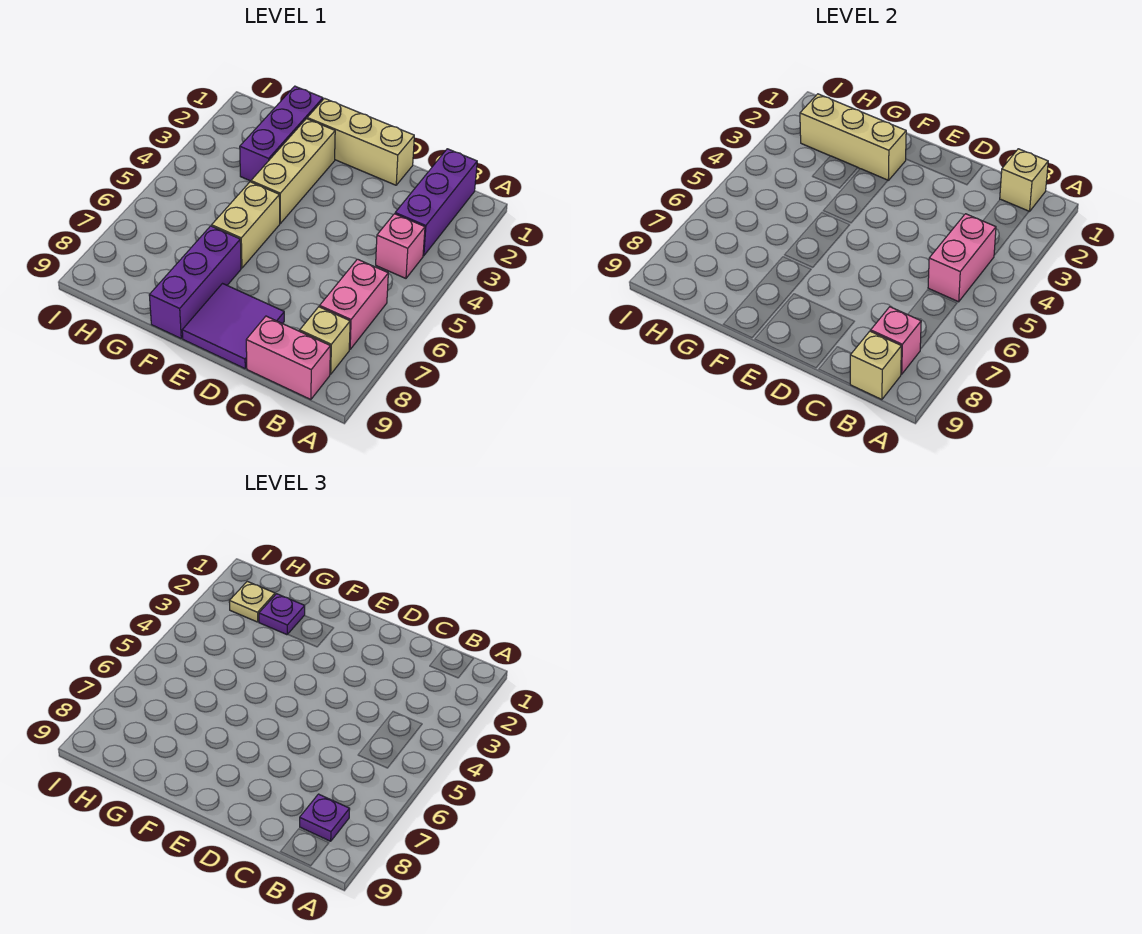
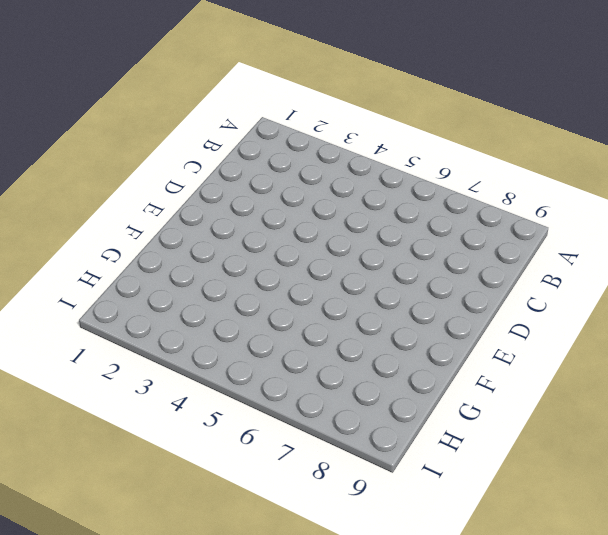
none -> purple 1x3 brick [395,149,477,256]
none -> pink 1x1 brick [376,214,425,278]
none -> pink 1x2 brick [320,259,388,350]

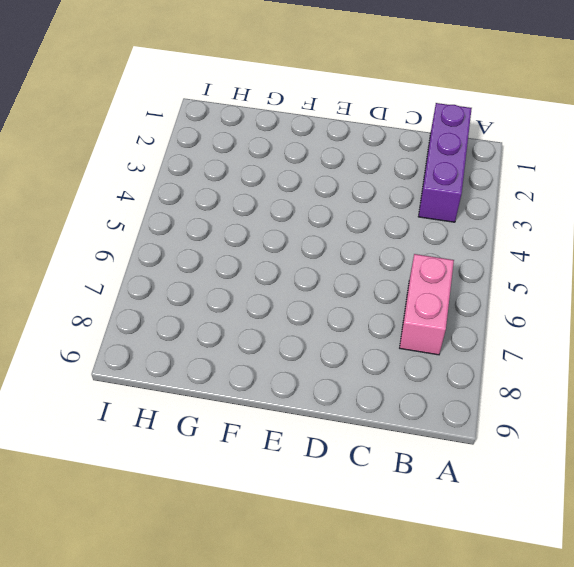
none -> pink 1x1 brick [376,214,425,278]
none -> tan 1x1 brick [300,307,350,374]
none -> pink 1x2 brick [246,316,330,400]

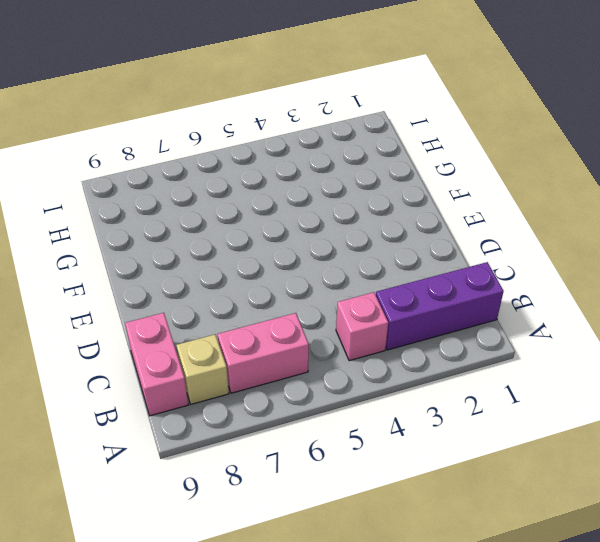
none -> tan 1x3 brick [307,98,414,185]
none -> purple 2x2 tile [182,284,284,369]
none -> tan 1x3 brick [251,119,335,223]

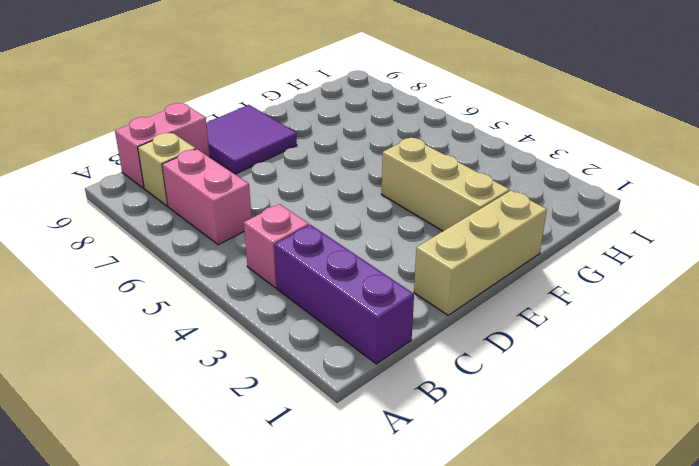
none -> tan 1x2 brick [212,182,280,268]
none -> purple 1x3 brick [149,226,241,338]
none -> purple 1x3 brick [240,86,323,181]

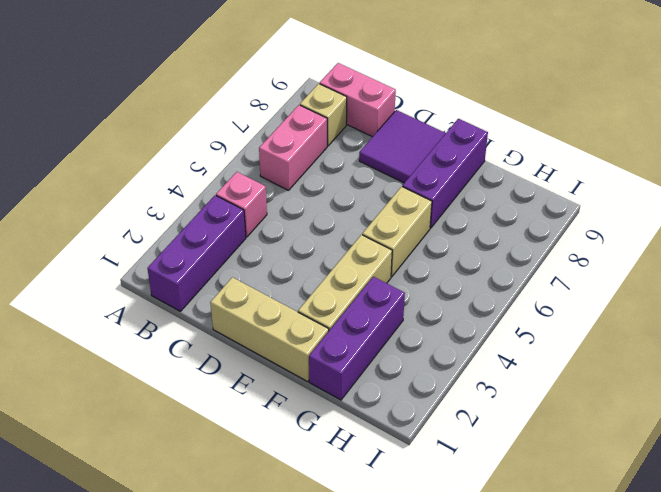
none -> tan 1x1 brick [1000,149,1048,212]
none -> pink 1x2 brick [928,214,996,302]
none -> pink 1x1 brick [871,307,921,374]

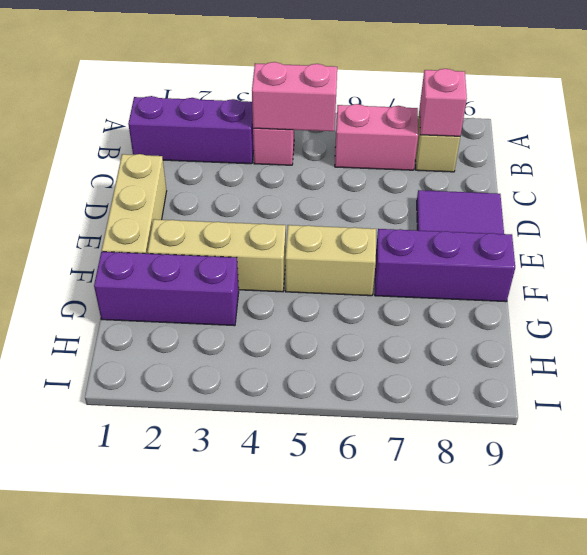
none -> pink 1x2 brick [246,316,330,400]
none -> tan 1x1 brick [1000,149,1048,212]
none -> tan 1x1 brick [850,331,901,400]

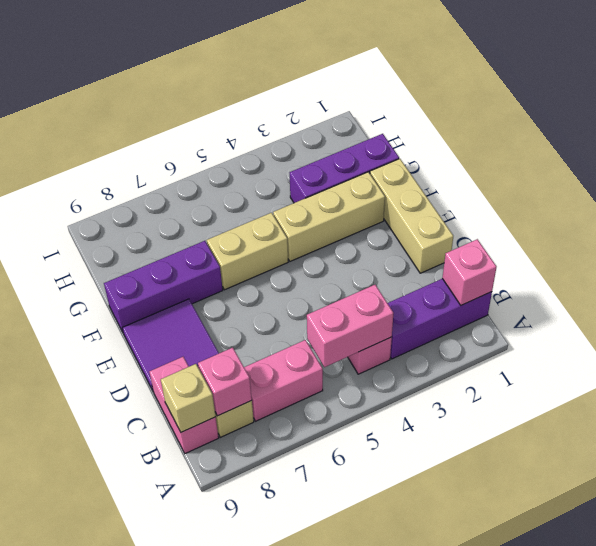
pink 1x1 brick [442,239,496,305] -> tan 1x1 brick [1000,149,1048,212]
none -> tan 1x3 brick [800,94,906,180]
none -> purple 1x1 plate [300,794,350,841]
none -> purple 1x1 plate [259,594,305,635]

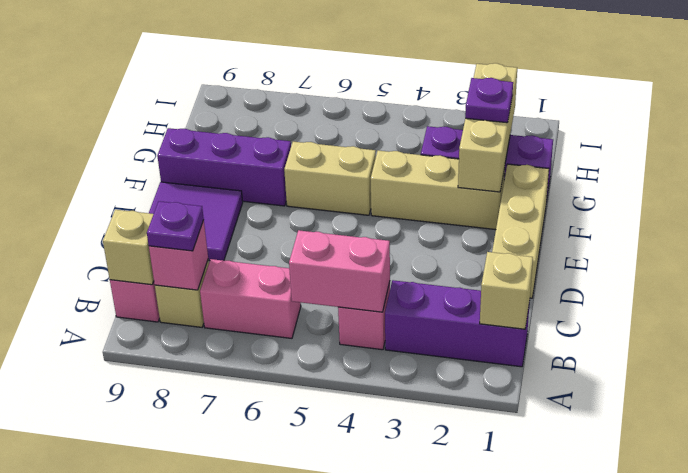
none -> tan 1x1 plate [229,581,275,622]

